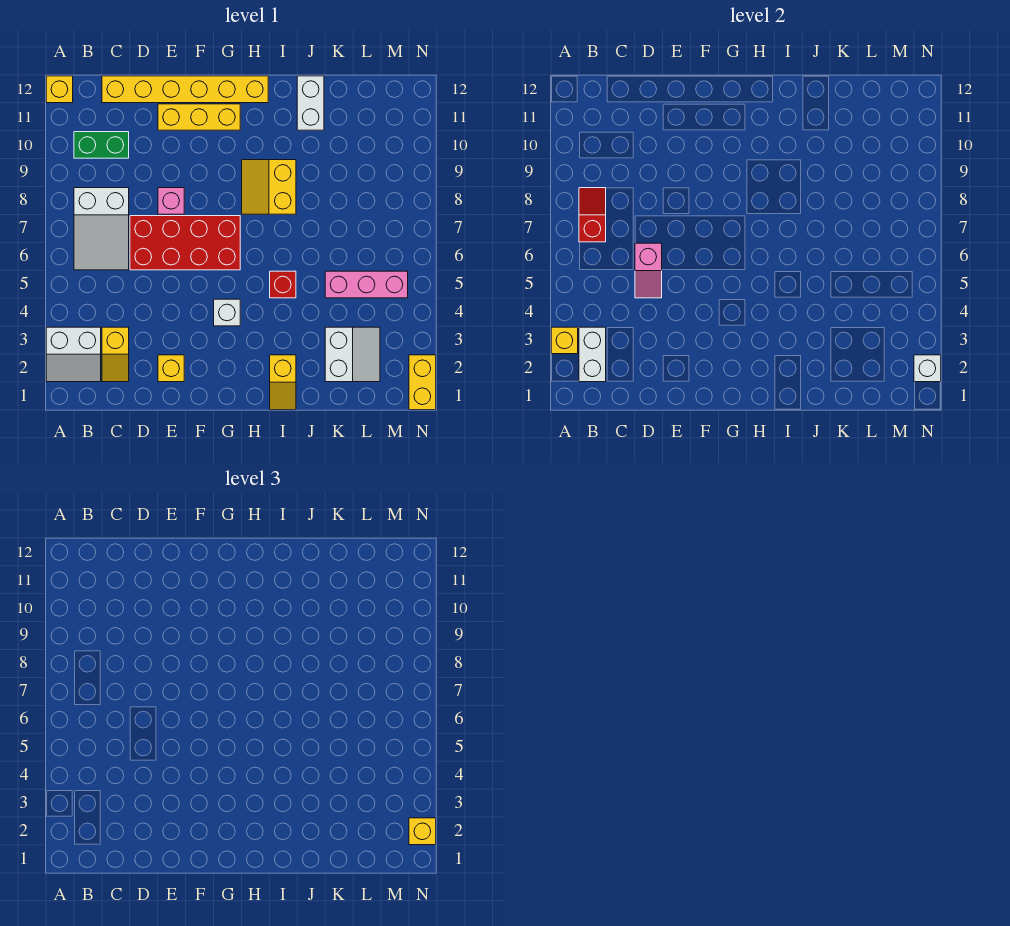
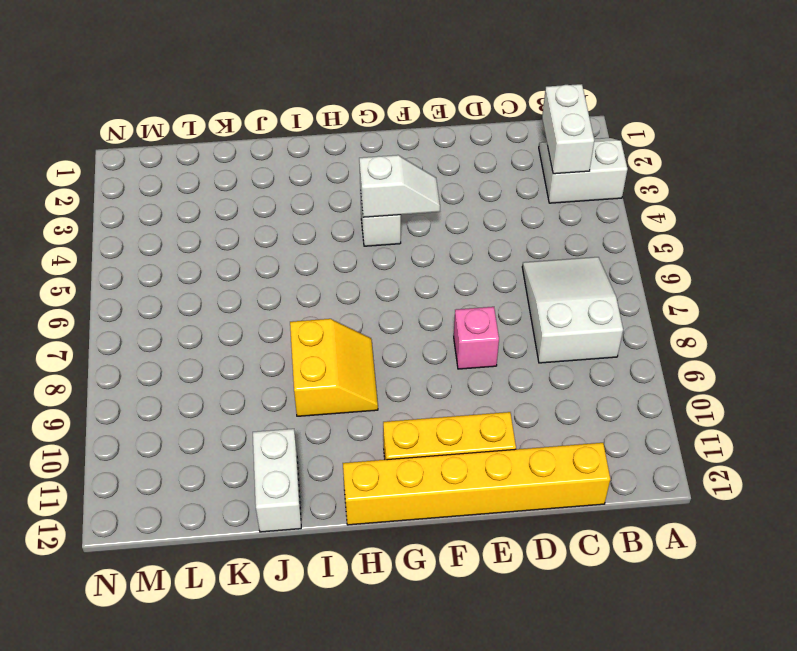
white 1x2 slope [359,155,440,217] -> none
none -> yellow 1x1 brick [46,76,73,103]
none -> green 1x2 brick [74,132,129,158]
none -> yellow 1x2 slope [102,327,129,382]

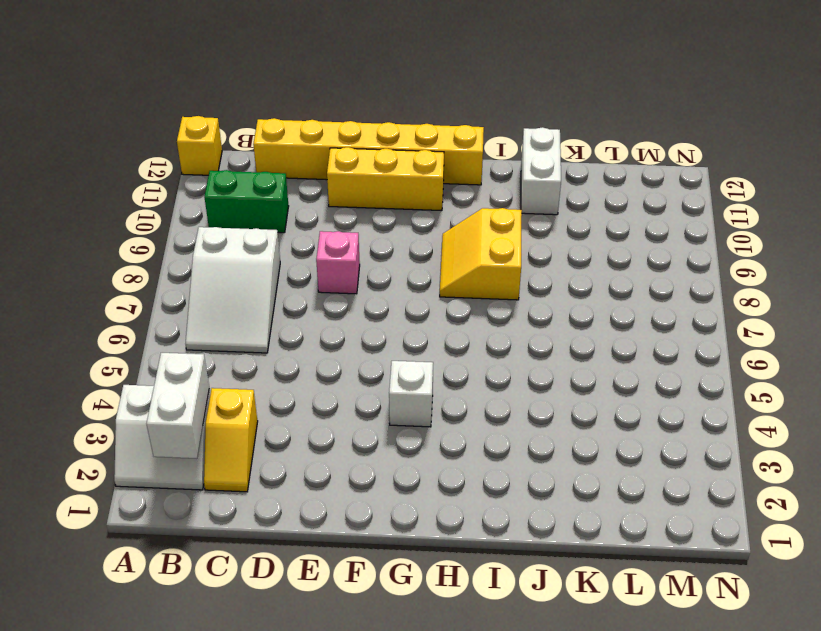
none -> red 2x4 brick [130,216,240,270]
none -> yellow 1x1 brick [158,355,184,382]
none -> yellow 1x2 slope [270,355,296,410]

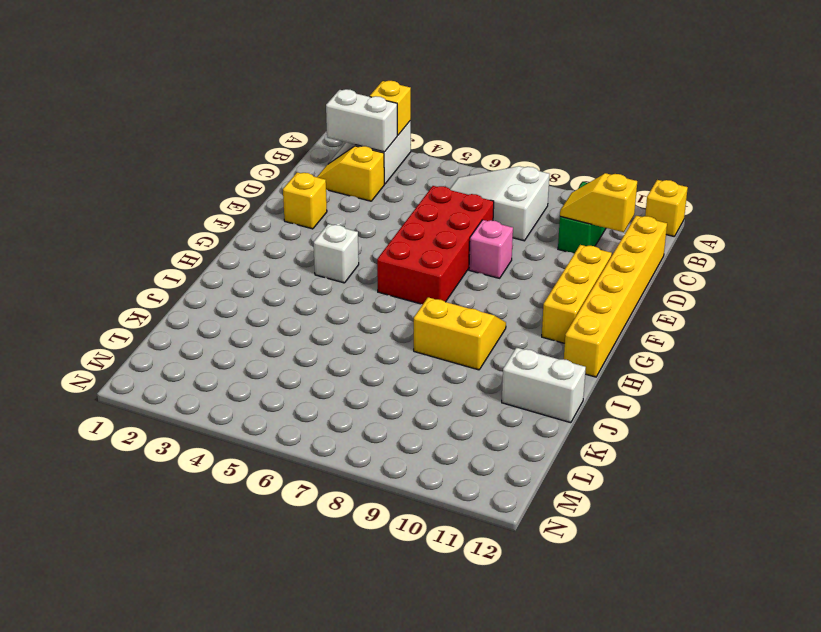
yellow 1x2 slope [560,173,637,232] -> yellow 1x2 slope moved to [270,355,296,410]
none -> red 1x1 brick [270,271,296,298]
none -> white 2x2 slope [325,327,380,382]
none -> pink 1x3 brick [325,271,408,298]

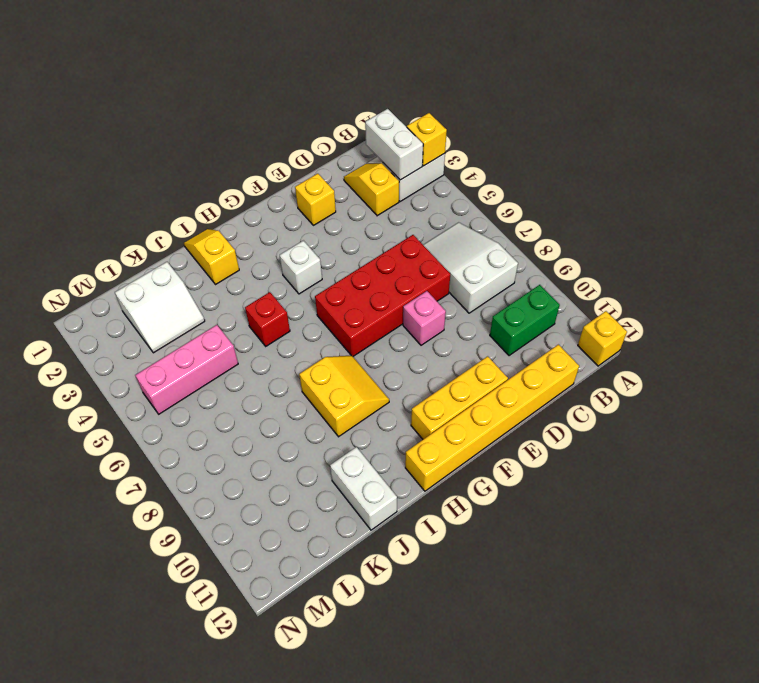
white 2x2 slope [115,262,205,353] -> white 2x2 slope turned to [325,327,380,382]
none -> yellow 1x2 brick [409,355,436,410]
none -> red 1x2 slope [579,188,606,242]
none -> pink 1x2 slope [635,243,662,298]

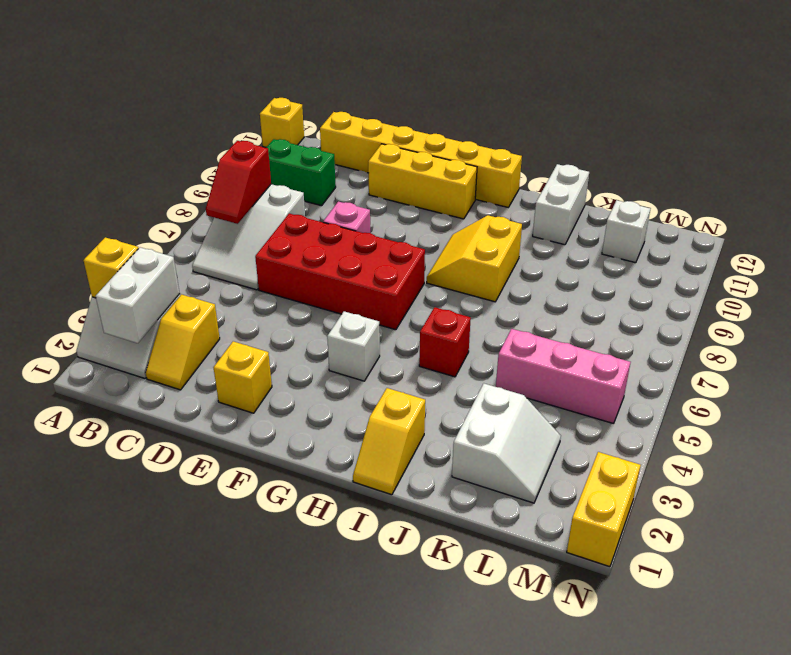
red 1x2 slope [206,141,271,224] -> red 1x2 slope turned to [579,188,606,242]
white 1x1 brick [602,200,650,263] -> white 1x1 brick moved to [914,355,941,382]
none -> pink 1x2 slope [635,243,662,298]
none -> yellow 1x1 brick [409,818,436,845]

